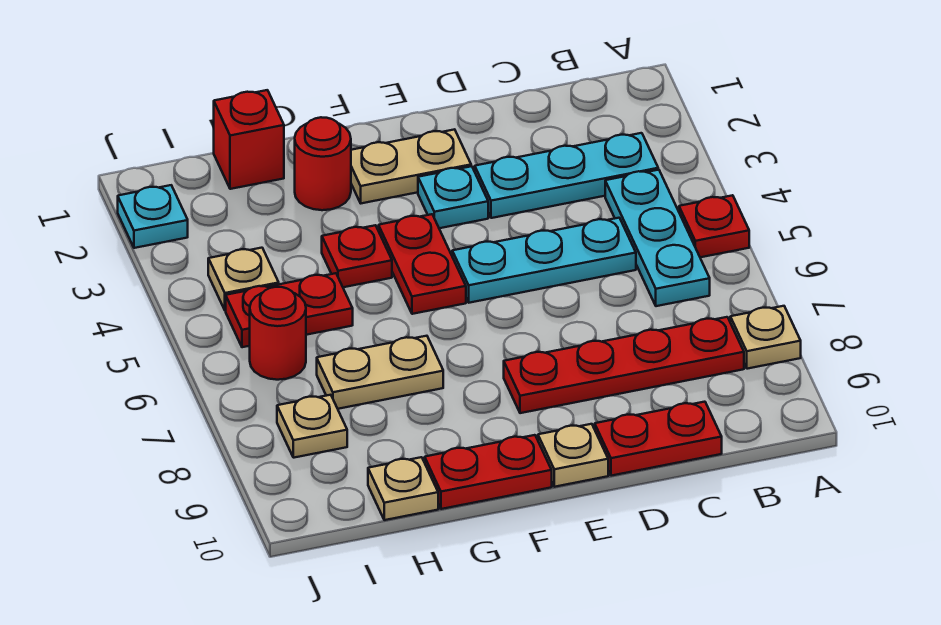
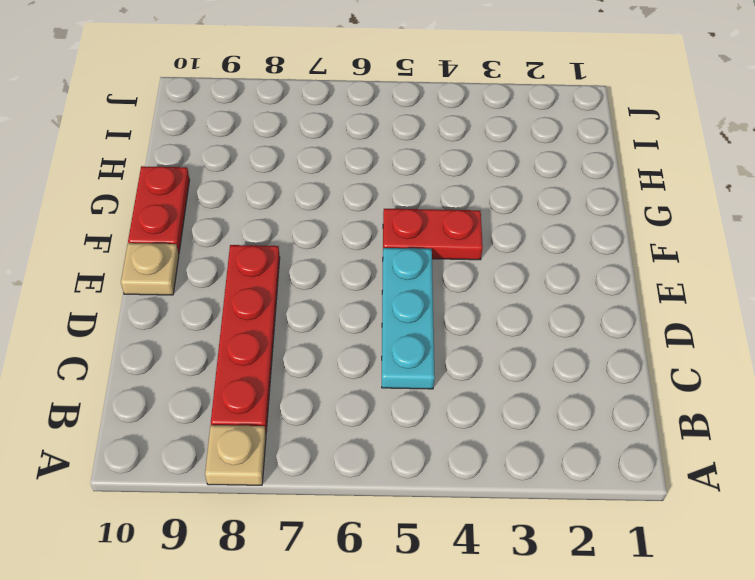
none -> red 1x1 plate [679,195,749,257]
none -> cyan 1x3 plate [475,133,658,218]
none -> cyan 1x3 plate [605,170,710,306]

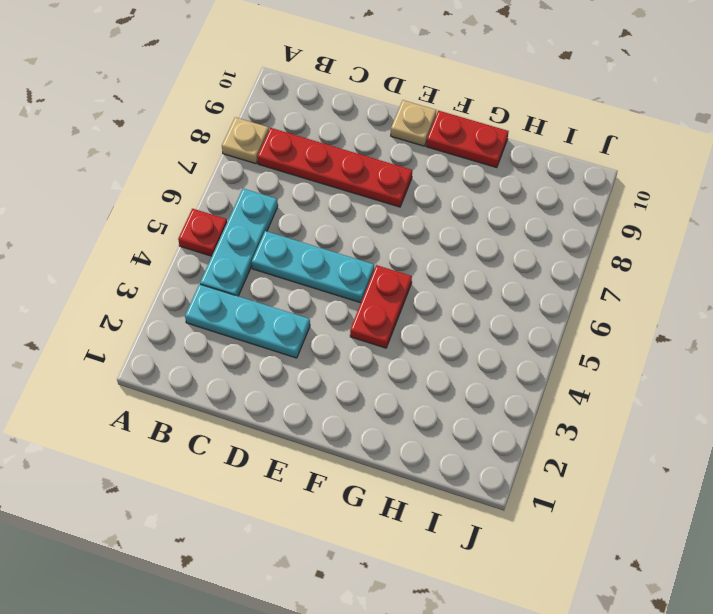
none -> red 1x2 plate [595,402,722,476]
none -> tan 1x2 plate [351,129,471,203]
none -> cyan 1x1 plate [418,166,488,228]

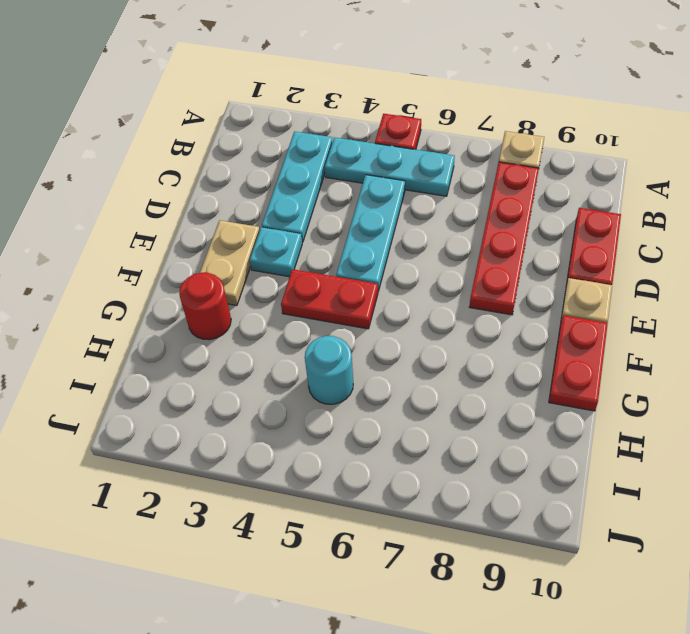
cyan 1x1 round brick [305,336,353,404] -> red 1x2 plate [226,273,353,347]
none -> red 1x1 plate [322,225,392,287]
none -> tan 1x2 plate [317,336,443,409]
none -> red 1x1 brick [214,90,284,189]

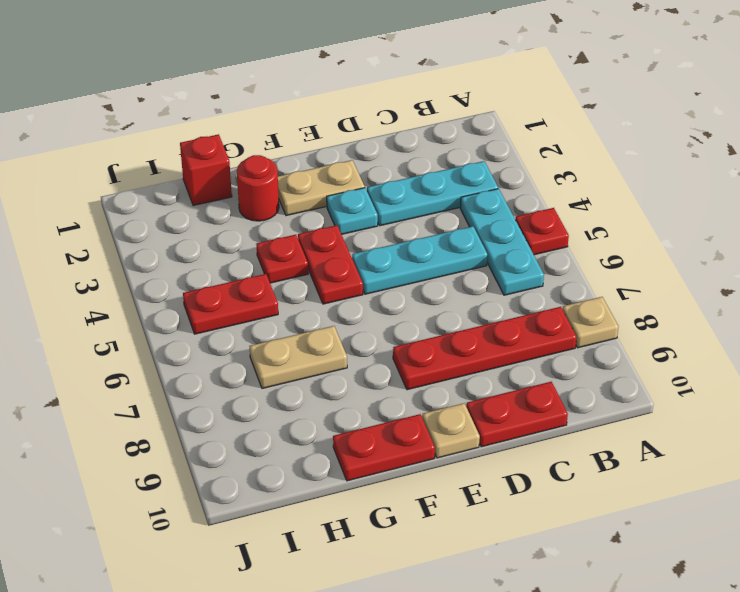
none -> tan 1x1 plate [368,457,438,520]
none -> tan 1x1 plate [208,248,279,310]
none -> red 1x1 round brick [250,287,306,380]

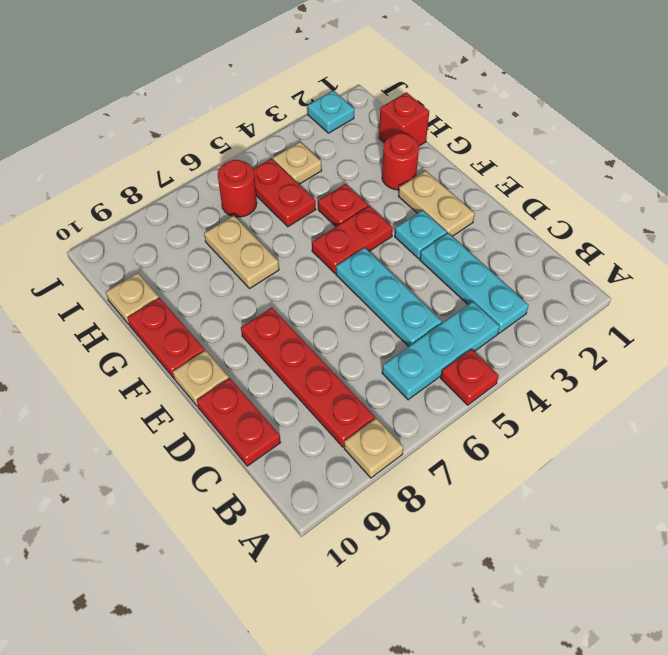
none -> tan 1x1 plate [277,395,347,458]

